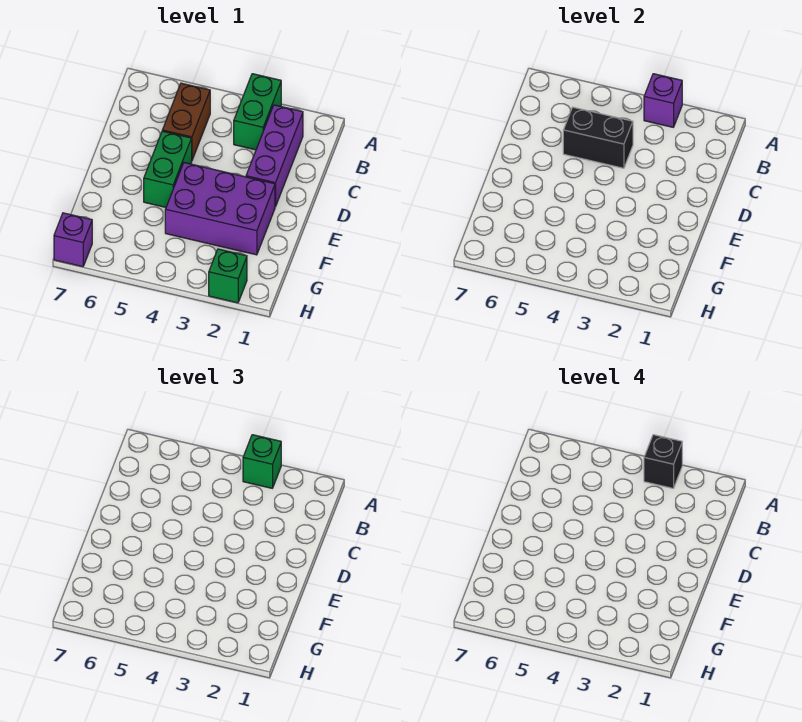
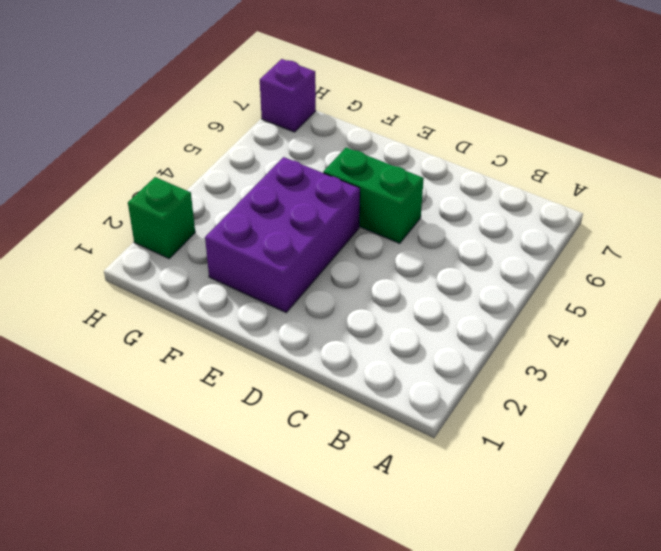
none -> green 1x2 brick [234,74,281,150]
none -> purple 1x3 brick [246,105,303,207]

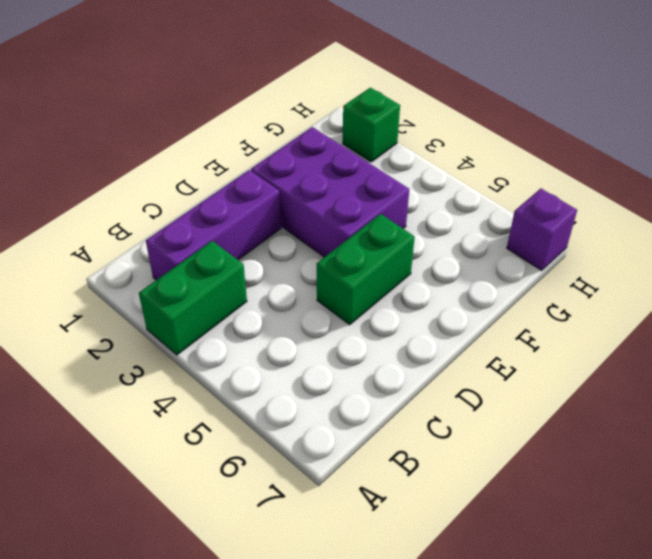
none -> brown 1x2 brick [162,83,210,160]
none -> purple 1x1 brick [644,74,682,127]

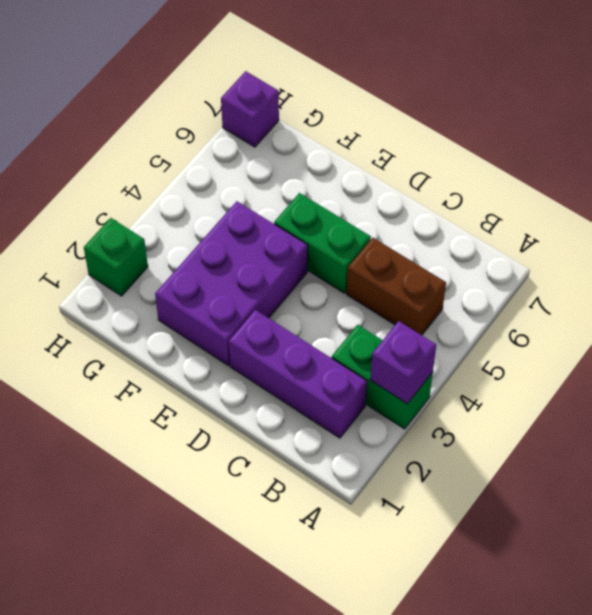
none -> black 1x2 brick [563,107,633,168]
none -> green 1x1 brick [243,435,281,488]

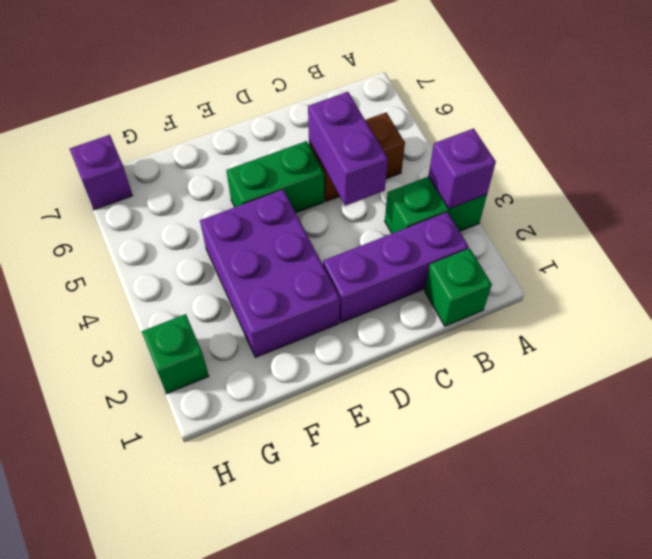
green 1x1 brick [425,248,492,326] -> green 1x1 brick moved to [243,435,281,488]
purple 1x2 brick [308,92,388,205] -> black 1x2 brick [563,107,633,168]
none -> black 1x1 brick [644,435,682,488]

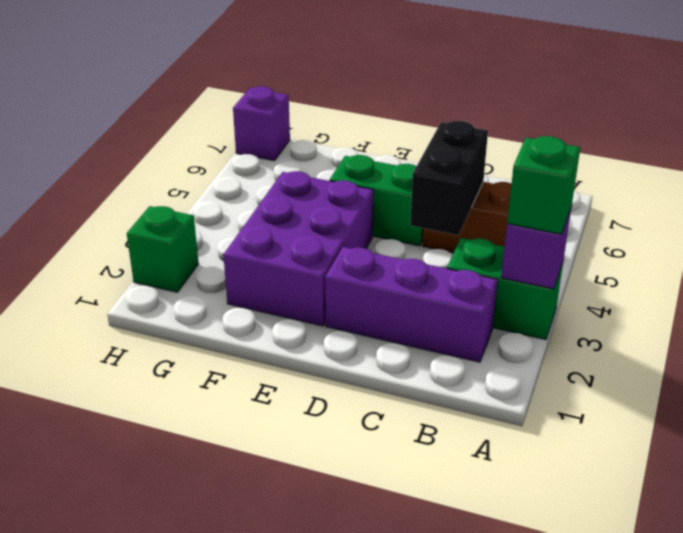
none -> black 1x1 brick [644,435,682,488]

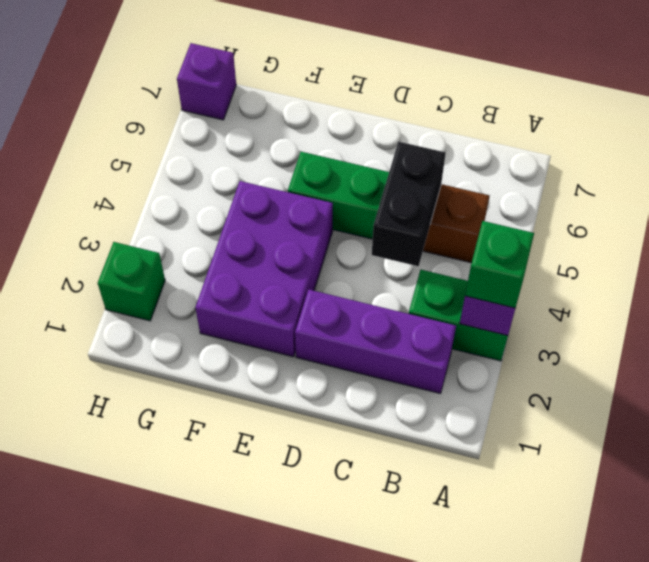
none -> black 1x1 brick [644,435,682,488]

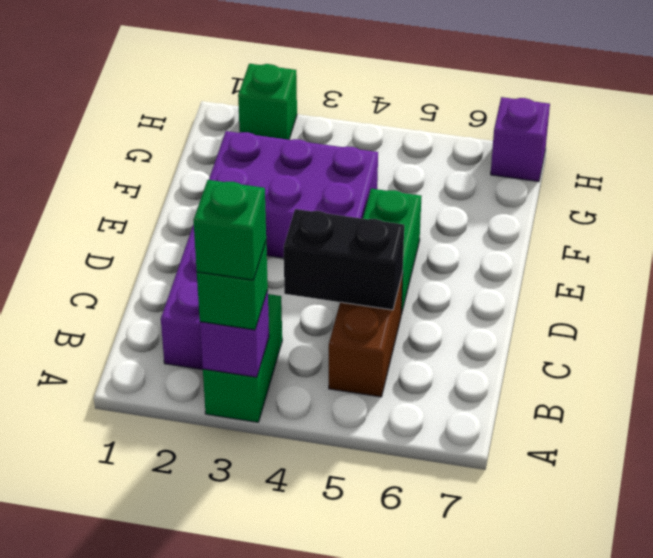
green 1x1 brick [193,180,266,280] -> black 1x1 brick [644,435,682,488]

